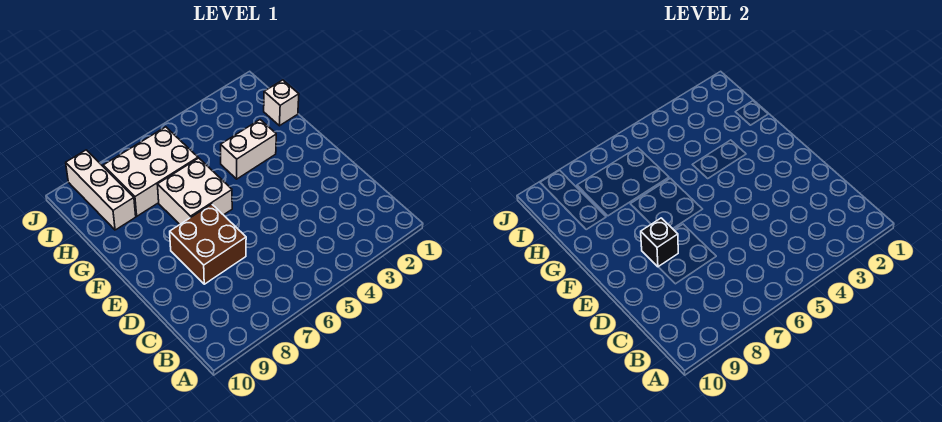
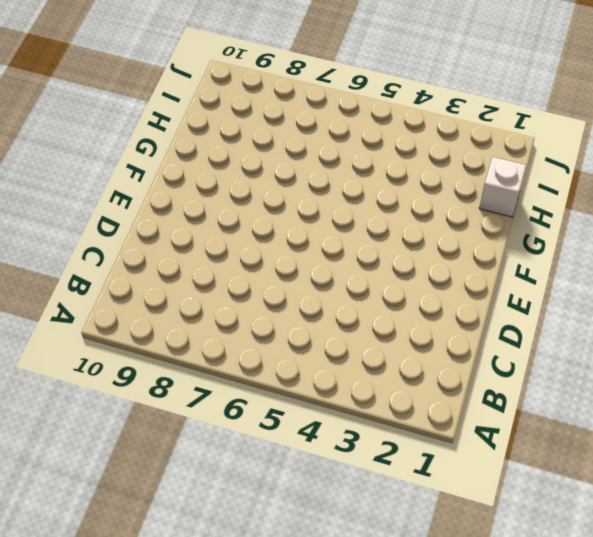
none -> brown 2x2 brick [170,204,246,284]
none -> white 2x2 brick [157,158,232,224]

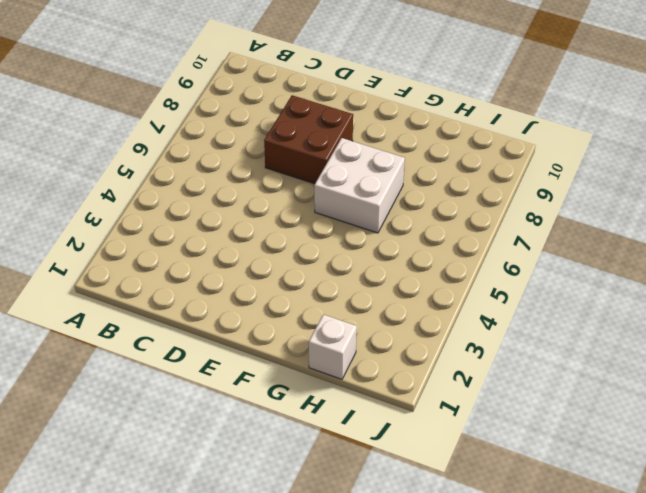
none -> white 1x2 brick [221,120,276,179]
none -> white 2x3 brick [103,127,198,216]

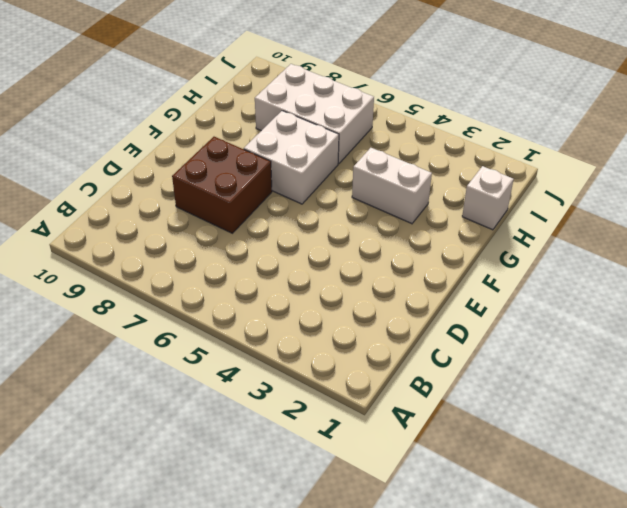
none -> white 1x3 brick [66,150,136,230]
none -> black 1x1 brick [641,218,678,267]

